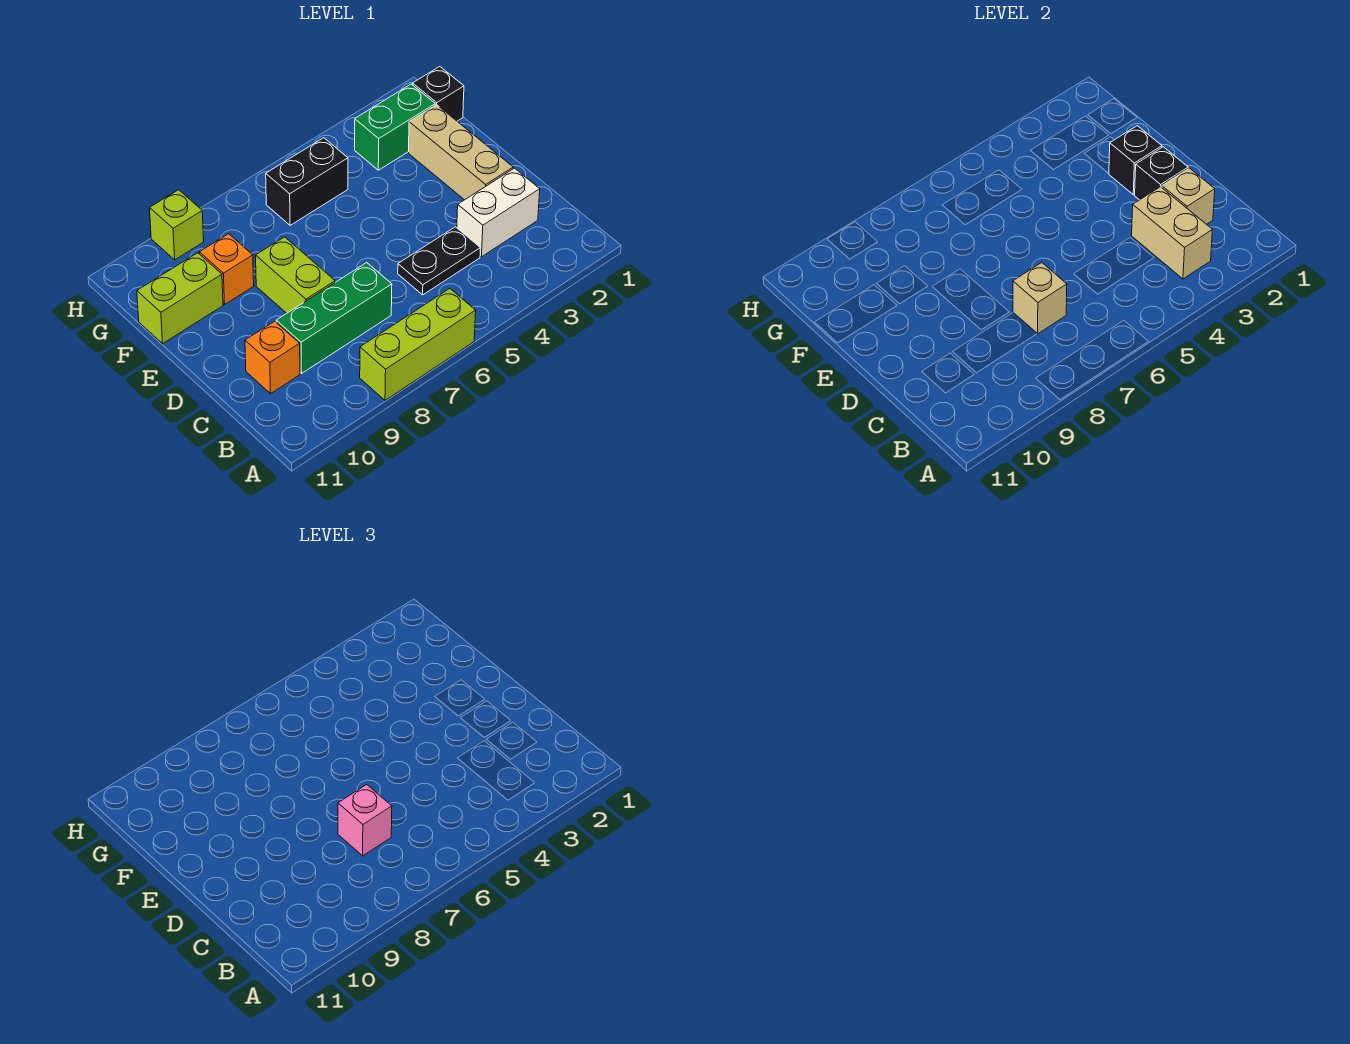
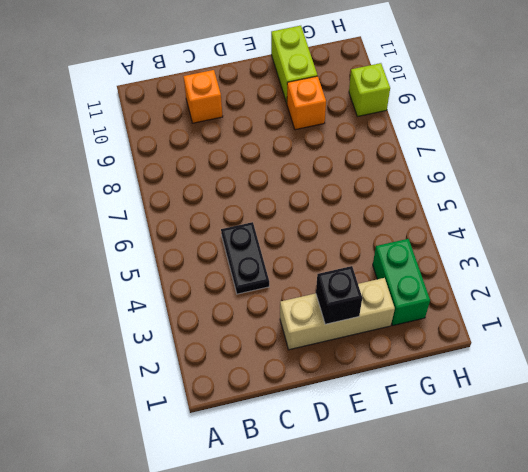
none -> lime 1x3 brick [360,289,476,400]
none -> white 1x2 brick [457,168,540,257]
none -> green 1x3 brick [276,263,392,373]

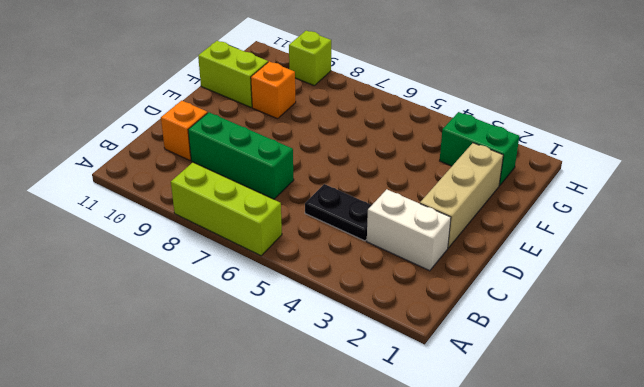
none -> lime 1x2 brick [256,237,335,313]
none -> black 1x1 brick [413,67,464,121]
none -> black 1x2 brick [266,138,348,225]

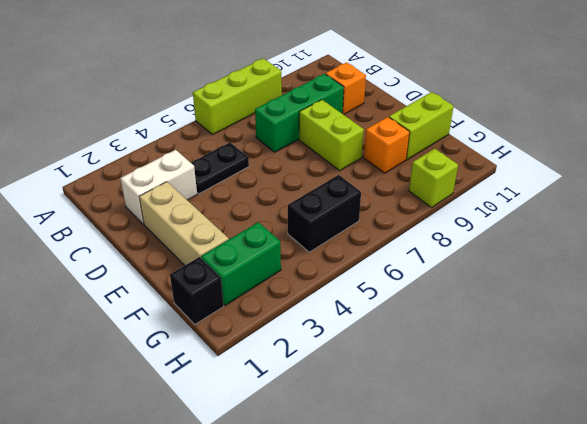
none -> tan 1x2 brick [1132,187,1212,279]
none -> tan 1x1 brick [1162,168,1215,224]
none -> tan 1x1 brick [1013,263,1067,334]

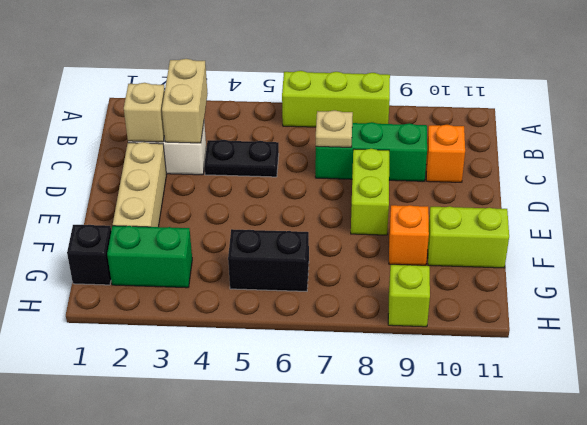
tan 1x1 plate [316,110,353,147] -> tan 1x1 brick [1013,263,1067,334]
none -> black 1x1 brick [1135,147,1188,200]
none -> black 1x1 brick [1109,126,1162,195]
none -> pink 1x1 brick [338,785,392,856]

